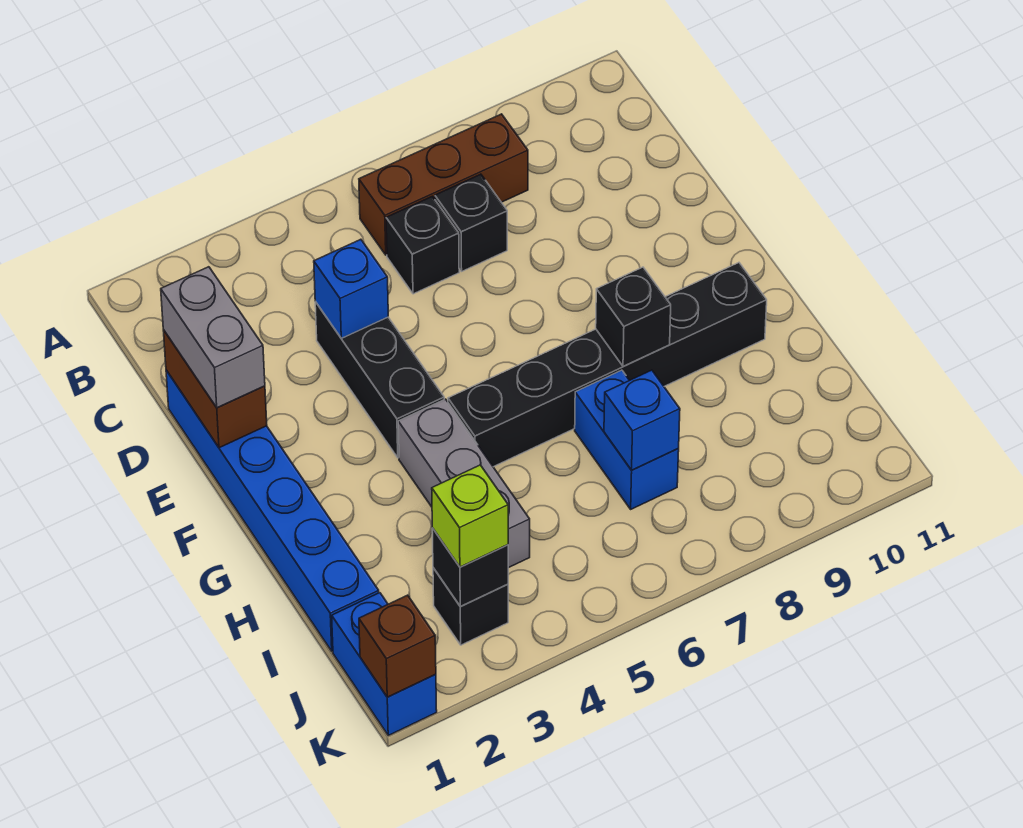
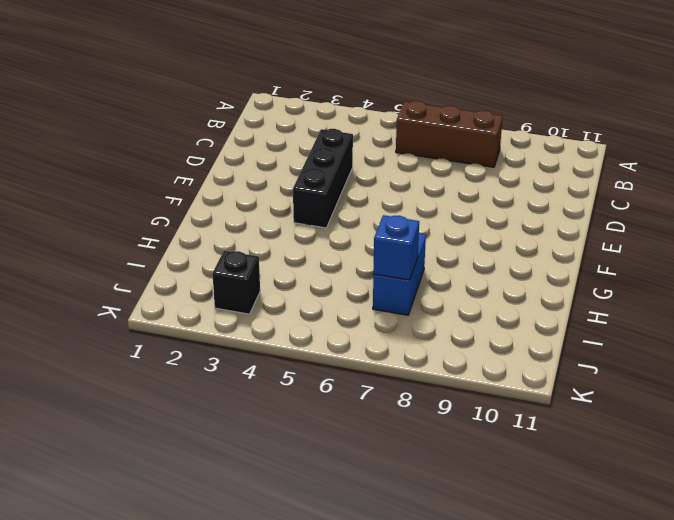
none -> black 1x1 brick [386,196,459,294]
none -> black 1x1 brick [435,174,507,271]
none -> blue 1x6 brick [166,370,379,651]

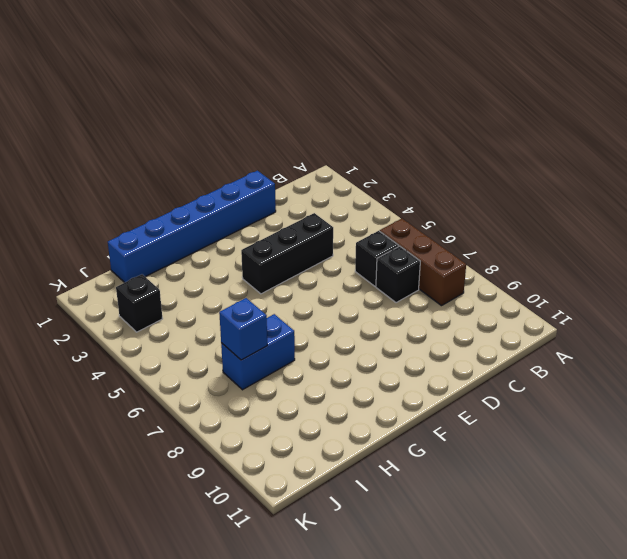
none -> grey 1x3 brick [398,399,530,568]
none -> black 1x6 brick [448,263,767,467]
none -> blue 1x2 brick [332,593,437,735]

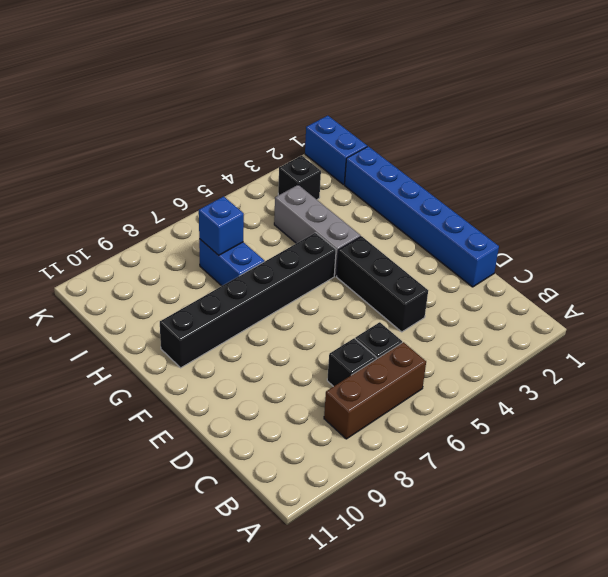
none -> brown 1x2 brick [163,330,267,448]
none -> blue 1x1 brick [314,239,388,338]
none -> black 1x1 brick [596,267,671,367]

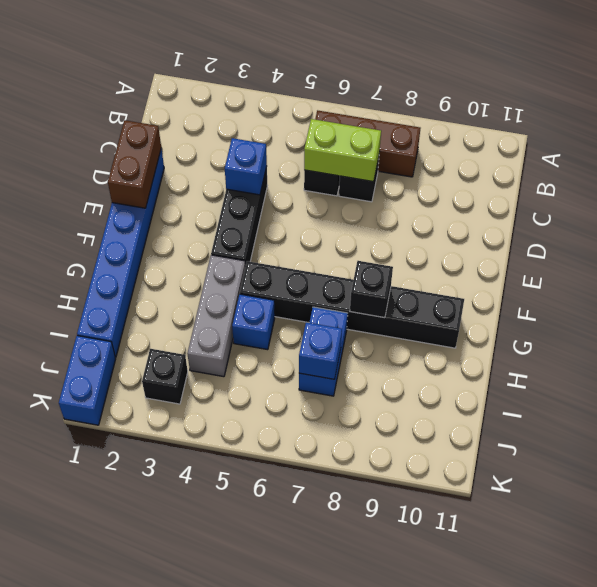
lime 1x2 brick [304,119,381,182] -> none
blue 1x1 brick [232,294,275,350] -> none
none -> black 1x1 brick [432,528,508,607]
none -> brown 1x1 brick [359,595,436,697]
none -> grey 1x2 brick [161,267,265,408]

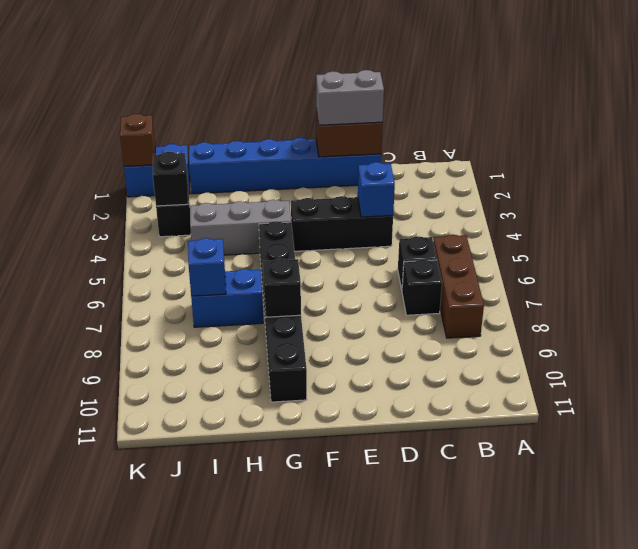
none -> lime 1x1 brick [432,465,508,567]

